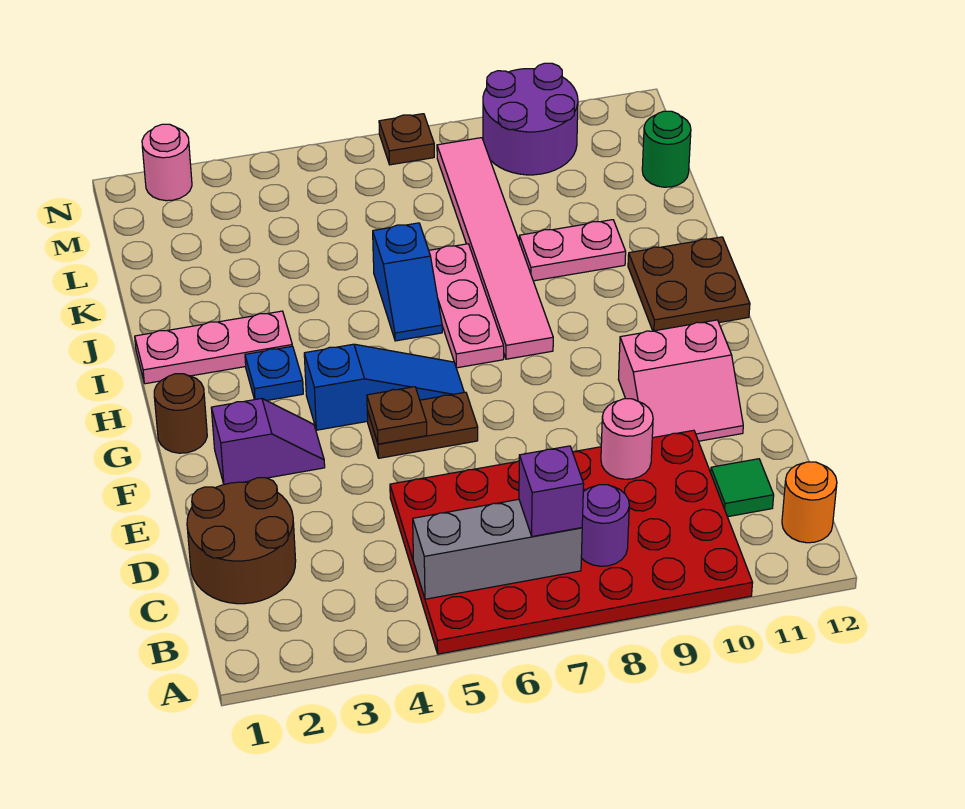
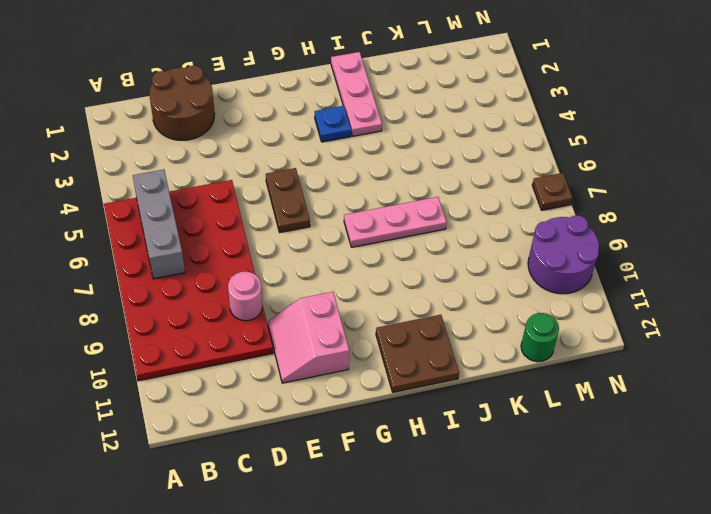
none -> orange 1x1 round brick [782,462,837,543]
none -> green 1x1 tile [711,459,774,517]
none -> purple 1x2 slope [211,398,325,485]

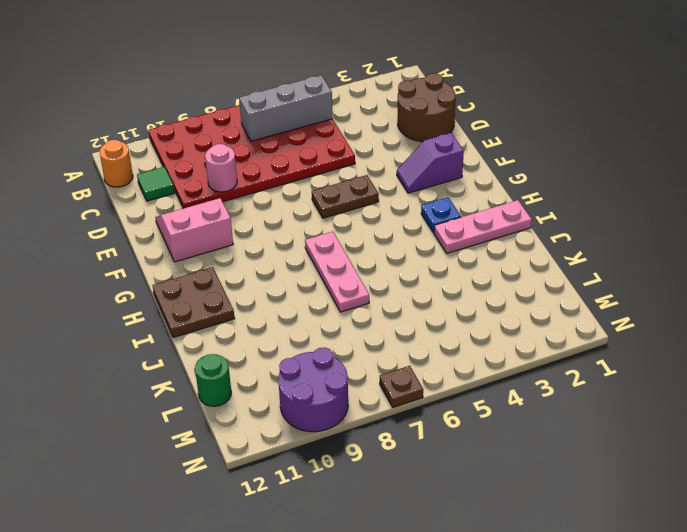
none -> brown 1x1 round brick [154,374,207,453]
none -> blue 1x3 slope [304,344,464,430]
none -> pink 1x6 tile [437,138,553,359]

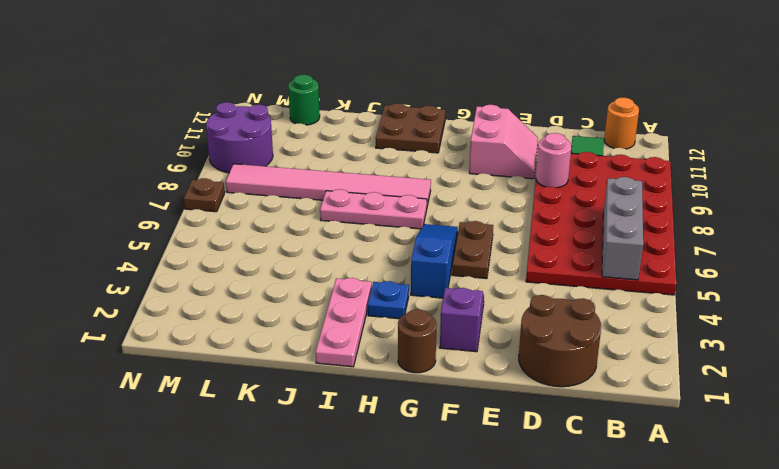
none -> blue 1x2 slope [373,223,442,341]
none -> pink 1x2 plate [519,220,626,281]
none -> pink 1x1 round brick [142,124,192,201]

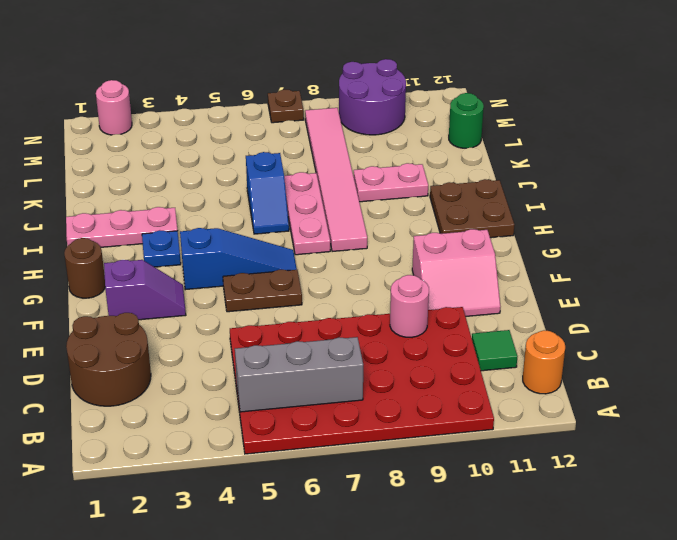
none -> purple 1x1 round brick [581,485,629,566]
none -> brown 1x1 plate [367,387,427,444]
none -> purple 1x1 brick [519,446,584,536]

